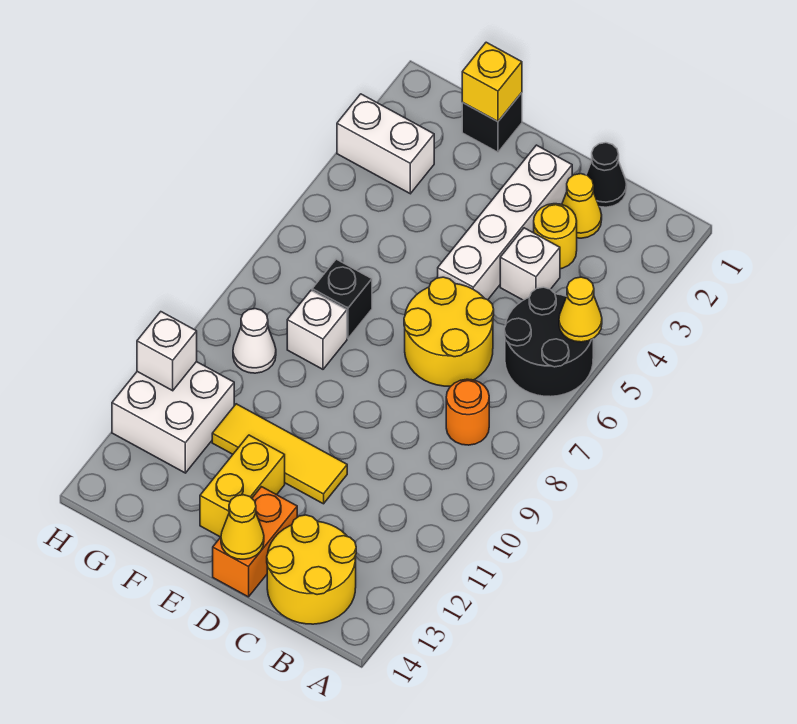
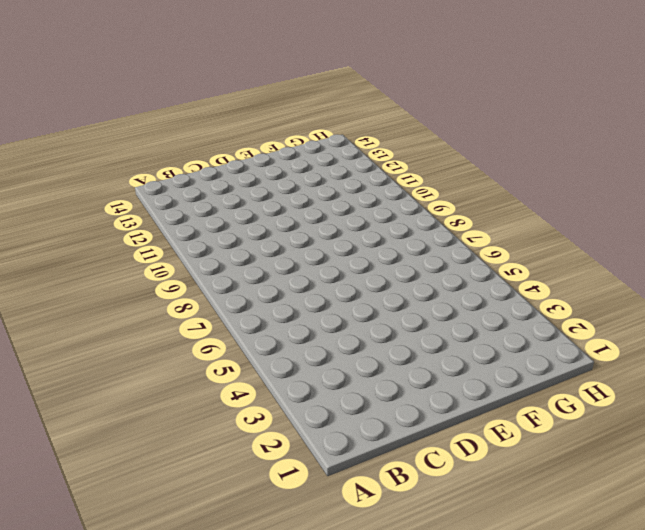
none -> black 2x2 round brick [504,287,593,397]
none -> orange 1x1 round brick [446,379,489,445]
none -> yellow 2x2 round brick [267,515,356,624]

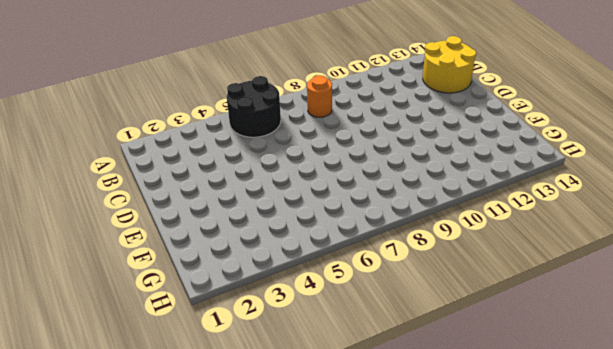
none -> black 1x1 cone [586,143,627,207]
none -> yellow 1x1 cone [562,174,602,238]
none -> yellow 1x1 round brick [534,204,577,269]

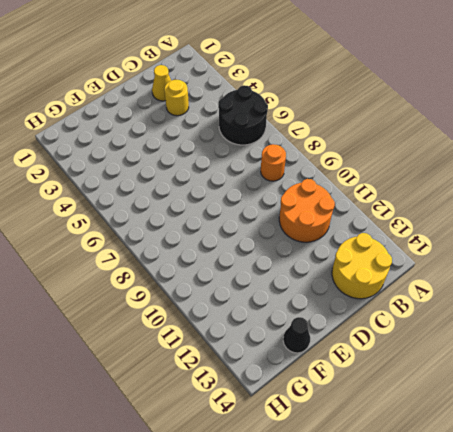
orange 2x2 round brick [279,179,335,242] -> none
black 1x1 cone [283,317,310,353] -> black 1x1 cone moved to [586,143,627,207]
none -> white 1x1 brick [500,228,560,300]
none -> yellow 2x2 round brick [404,277,494,386]
none -> white 1x4 brick [438,145,572,300]

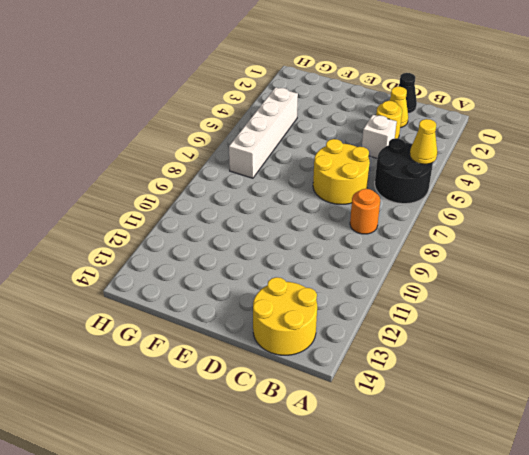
white 1x4 brick [229,87,298,178] -> white 1x4 brick moved to [438,145,572,300]
none -> yellow 1x3 tile [212,404,347,504]
none -> orange 1x2 brick [213,487,297,597]
none -> yellow 1x2 brick [200,435,285,537]

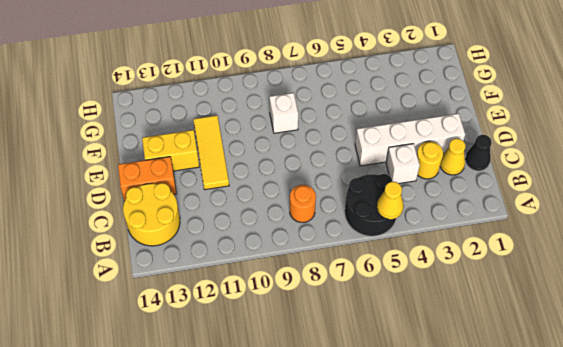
none -> yellow 2x2 round brick [404,277,494,386]
none -> black 1x1 brick [462,93,522,152]
none -> black 1x1 brick [312,259,372,338]

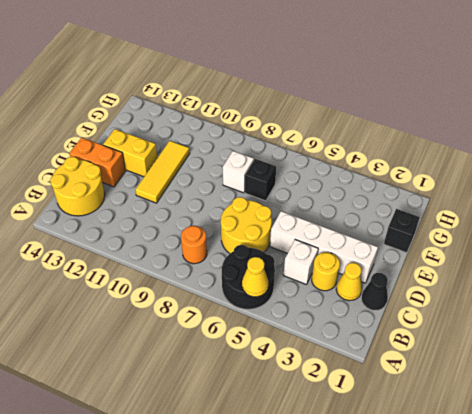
none -> white 1x2 brick [337,94,434,194]
none -> white 1x1 cone [233,309,276,373]
none -> white 2x2 brick [112,362,234,473]

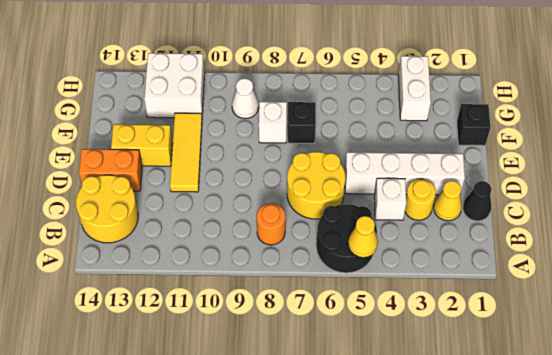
none -> yellow 1x1 cone [221,495,264,559]
none -> yellow 1x1 brick [462,42,522,122]
none -> white 1x1 brick [137,312,197,391]

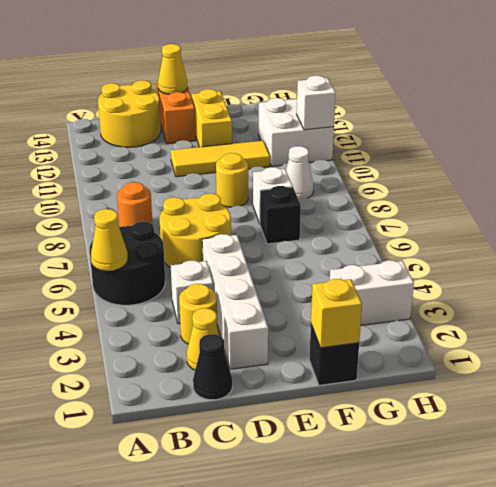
yellow 1x1 round brick [216,153,248,207] -> none

